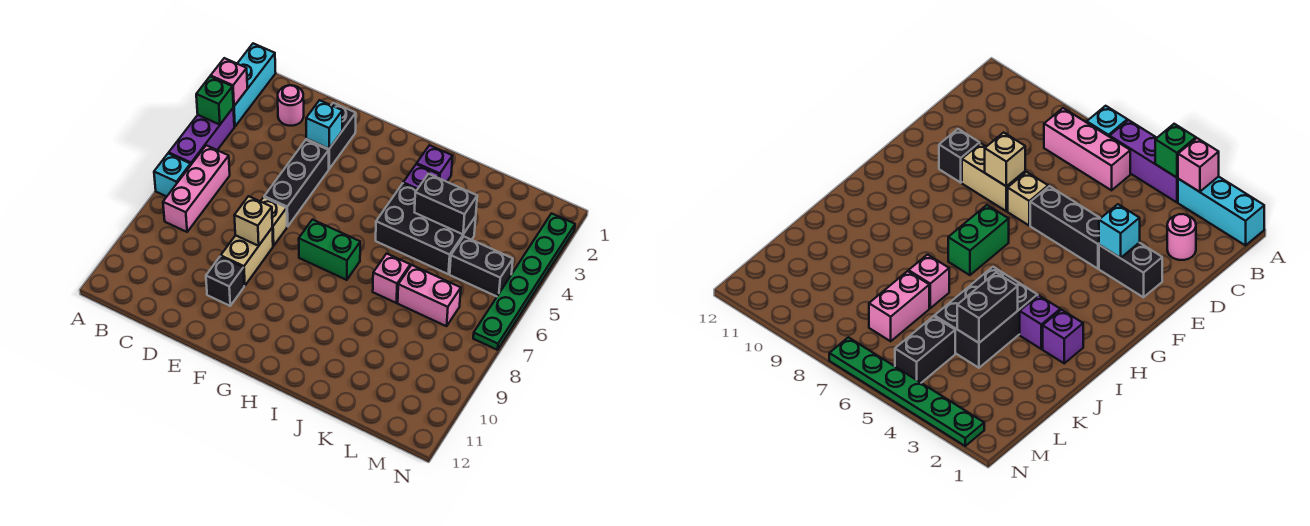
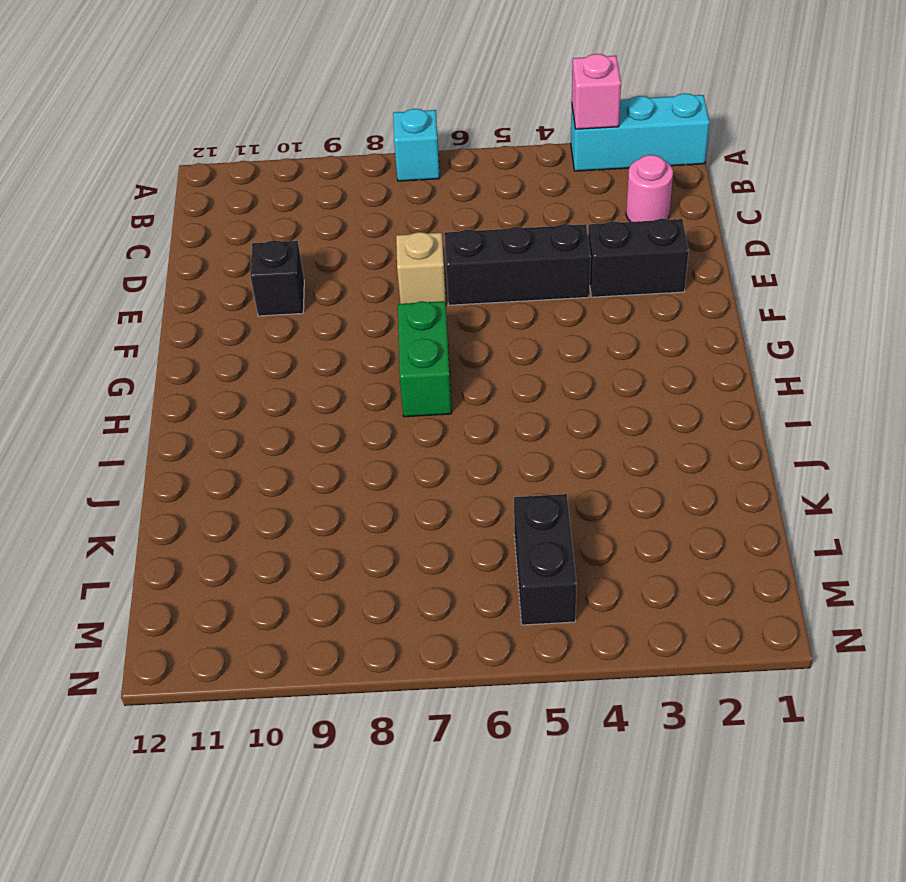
none -> purple 1x3 brick [169,108,234,164]
none -> pink 1x3 brick [163,145,230,232]
none -> tan 1x2 brick [221,228,273,286]

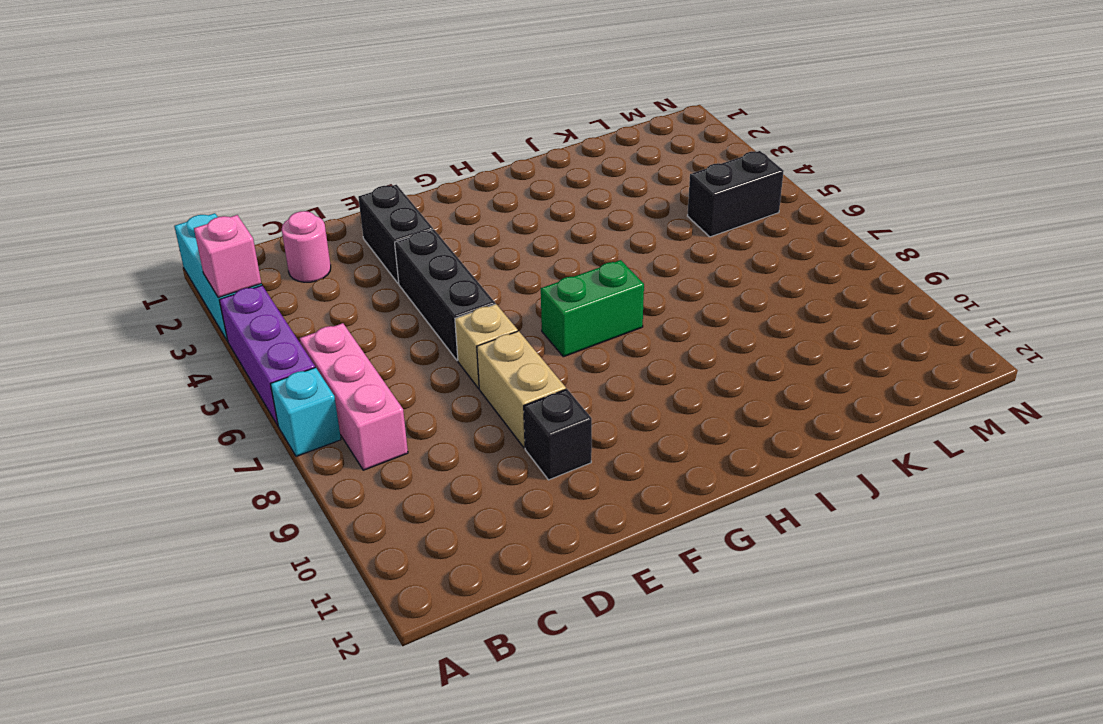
none -> purple 1x1 brick [417,145,452,182]
none -> purple 1x1 brick [403,164,439,189]
none -> black 2x3 brick [376,184,476,274]

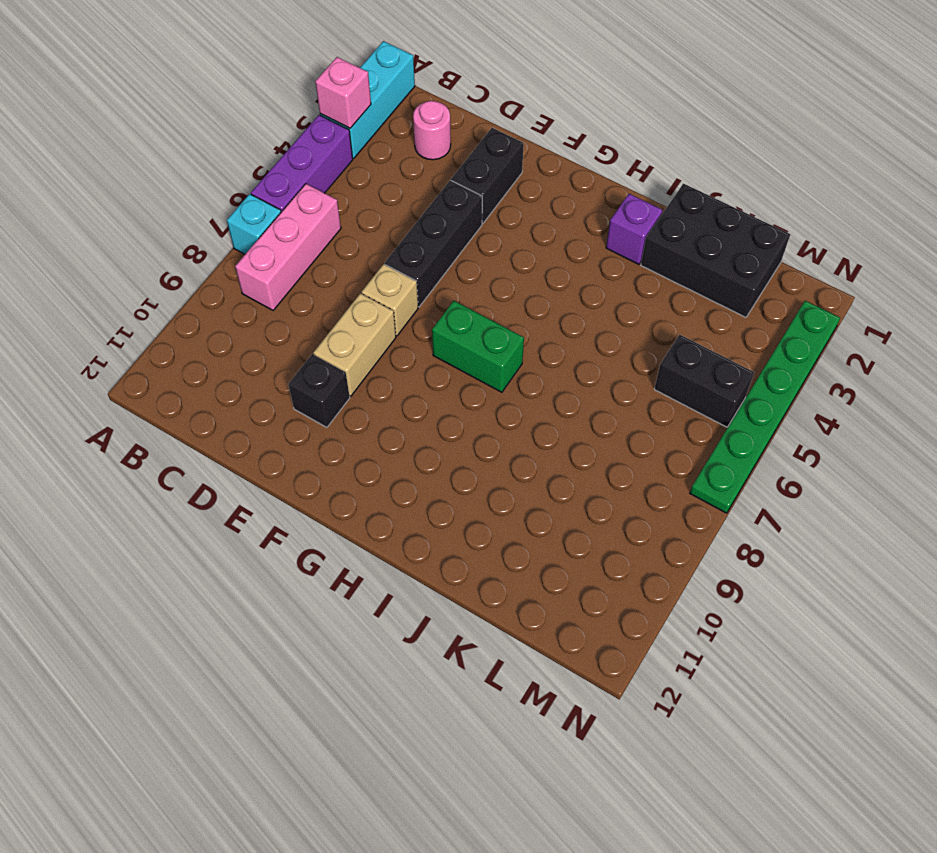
black 2x3 brick [641,184,790,317] -> black 2x3 brick moved to [376,184,476,274]
none -> purple 1x1 brick [403,164,439,189]
none -> pink 1x1 brick [373,254,410,303]
none -> pink 1x2 brick [398,265,461,326]

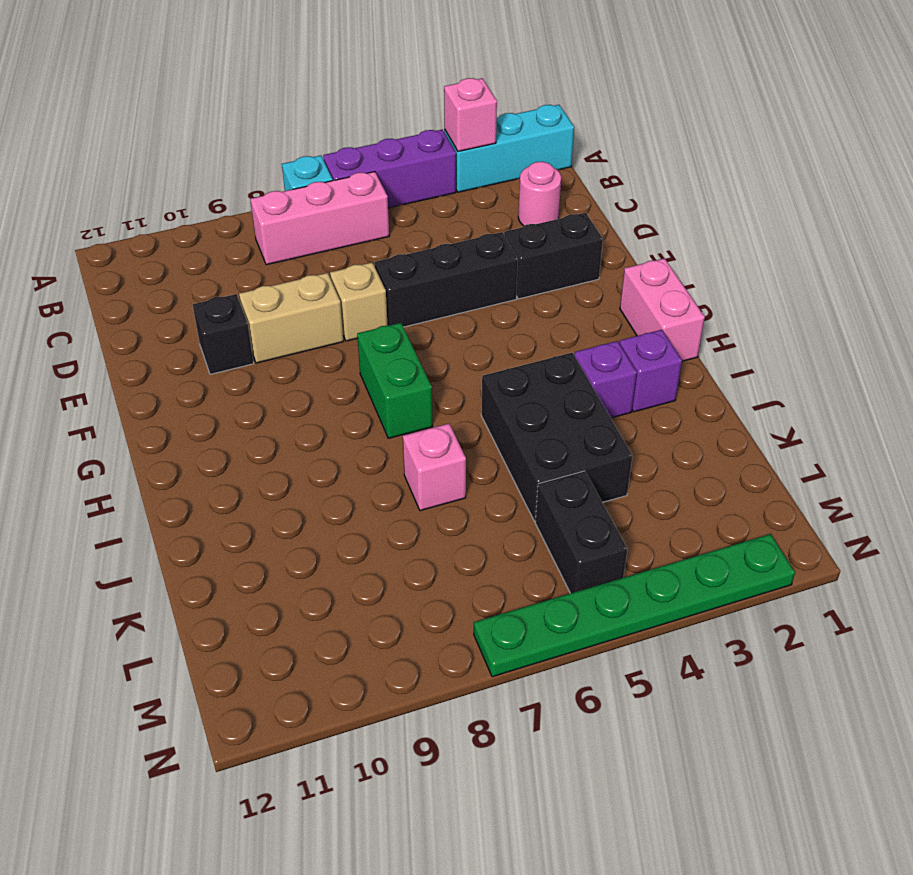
pink 1x2 brick [620,258,705,361] -> pink 1x2 brick moved to [398,265,461,326]
none -> green 1x1 brick [196,76,233,125]
none -> cyan 1x1 brick [306,100,342,149]
none -> tan 1x1 brick [234,196,272,246]

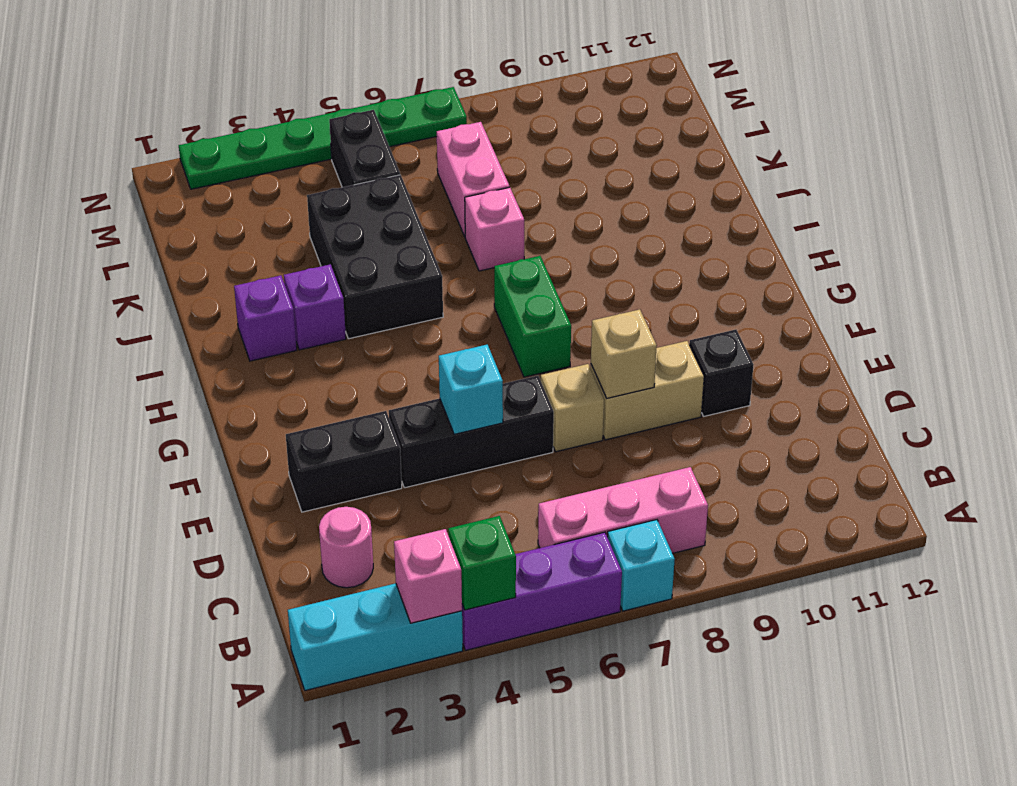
cyan 1x1 brick [439,345,503,434] -> cyan 1x1 brick moved to [306,100,342,149]
none -> black 1x2 brick [415,174,477,234]

